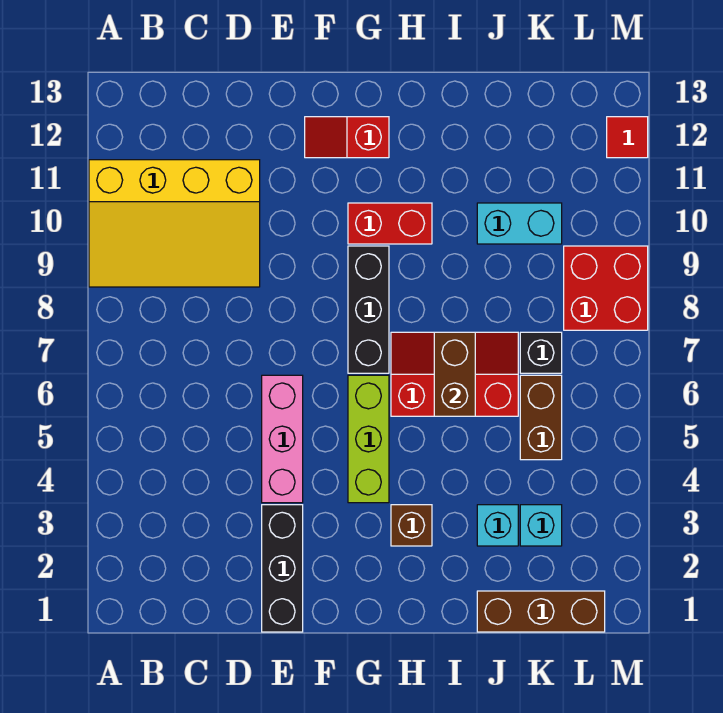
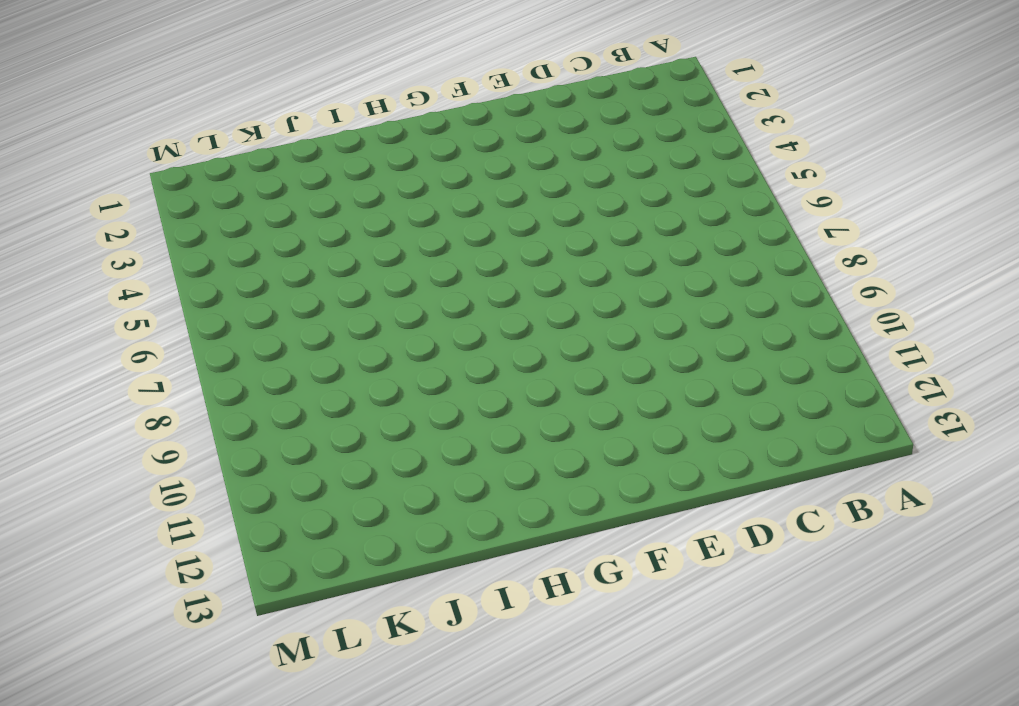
none -> yellow 3x4 slope [89,160,260,287]
none -> black 1x3 brick [262,505,303,632]
none -> pink 1x3 brick [262,375,303,503]

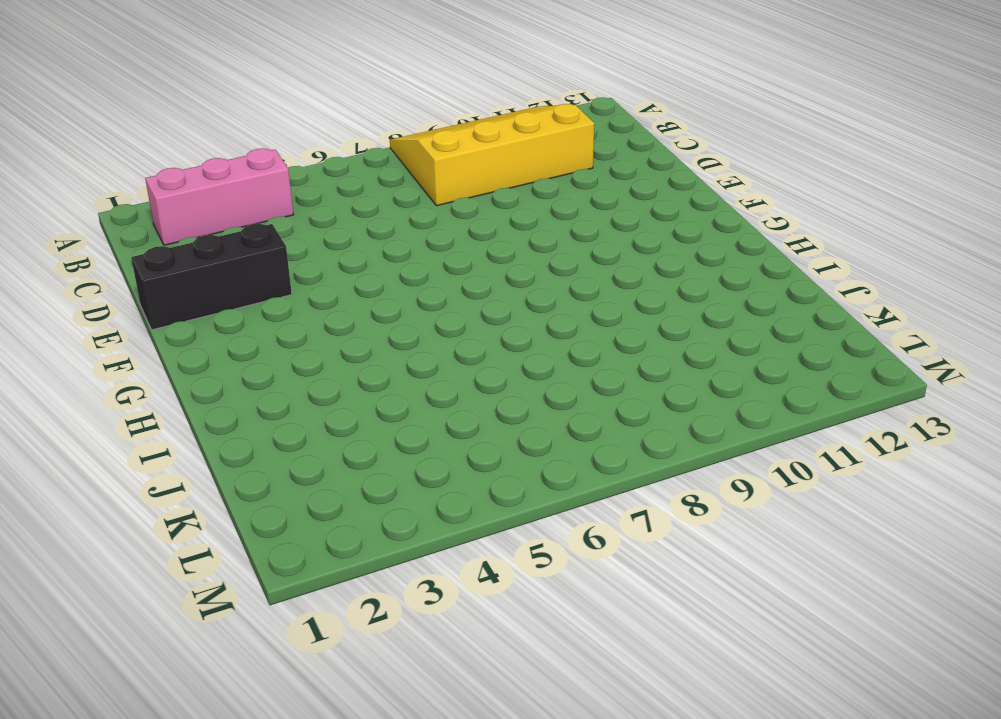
yellow 3x4 slope [390,104,594,206] -> yellow 3x4 slope turned to [89,160,260,287]
pink 1x3 brick [145,148,294,245] -> pink 1x3 brick moved to [262,375,303,503]
none -> red 1x2 slope [305,117,389,158]
none -> lime 1x3 brick [348,375,389,503]
none -> black 1x3 brick [348,246,389,373]

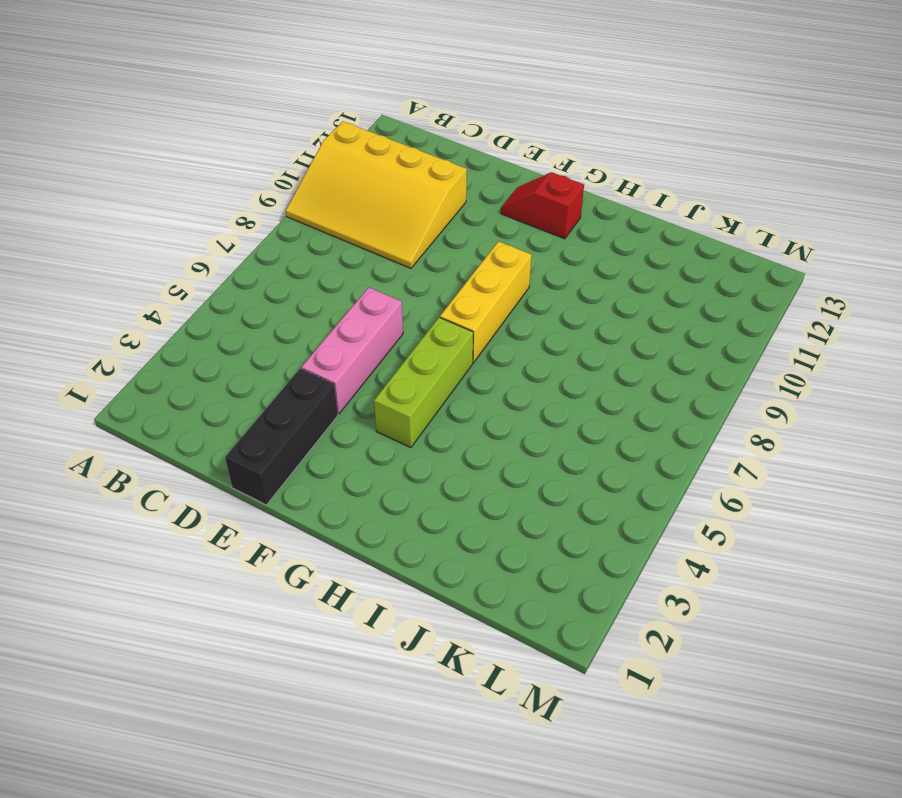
yellow 1x3 brick [440,241,532,363] -> black 1x3 brick [348,246,389,373]
none -> red 1x2 brick [348,203,432,244]
none -> brown 1x1 brick [391,505,432,546]
none -> red 2x3 slope [391,332,518,416]

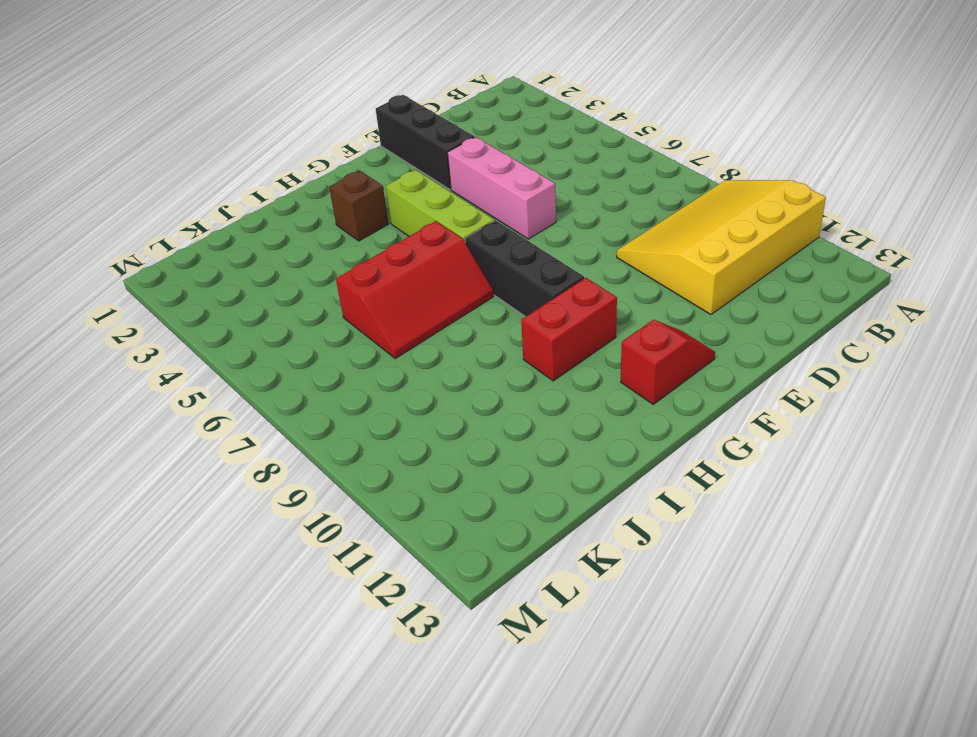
none -> brown 1x3 brick [477,591,605,632]
none -> cyan 1x1 brick [477,505,518,546]
none -> cyan 1x2 brick [477,203,562,244]

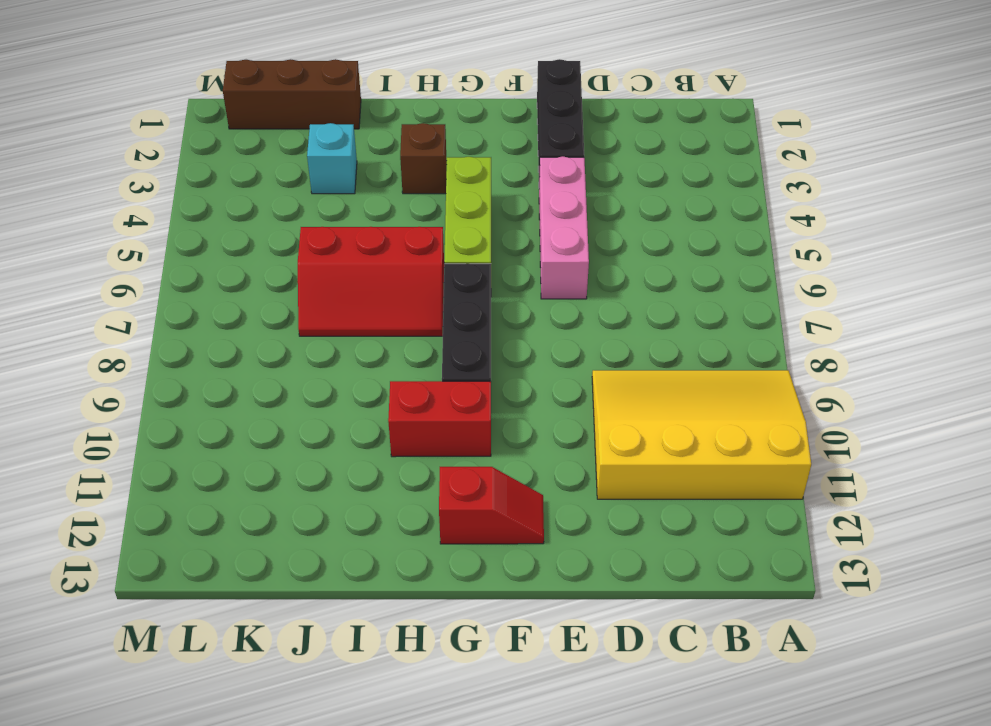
none -> cyan 1x2 brick [477,203,562,244]
none -> cyan 1x1 brick [520,505,562,546]
none -> brown 1x2 brick [520,375,562,460]

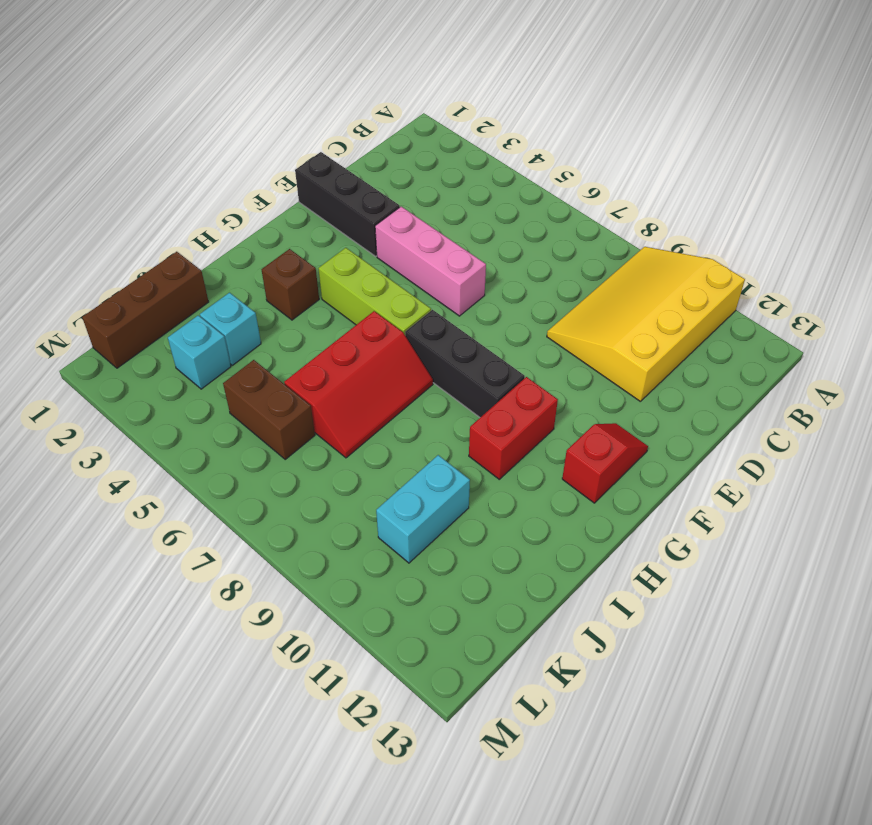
none -> black 1x1 brick [520,332,562,373]
none -> red 2x2 brick [564,246,648,330]
none -> red 1x1 tile [607,117,648,158]

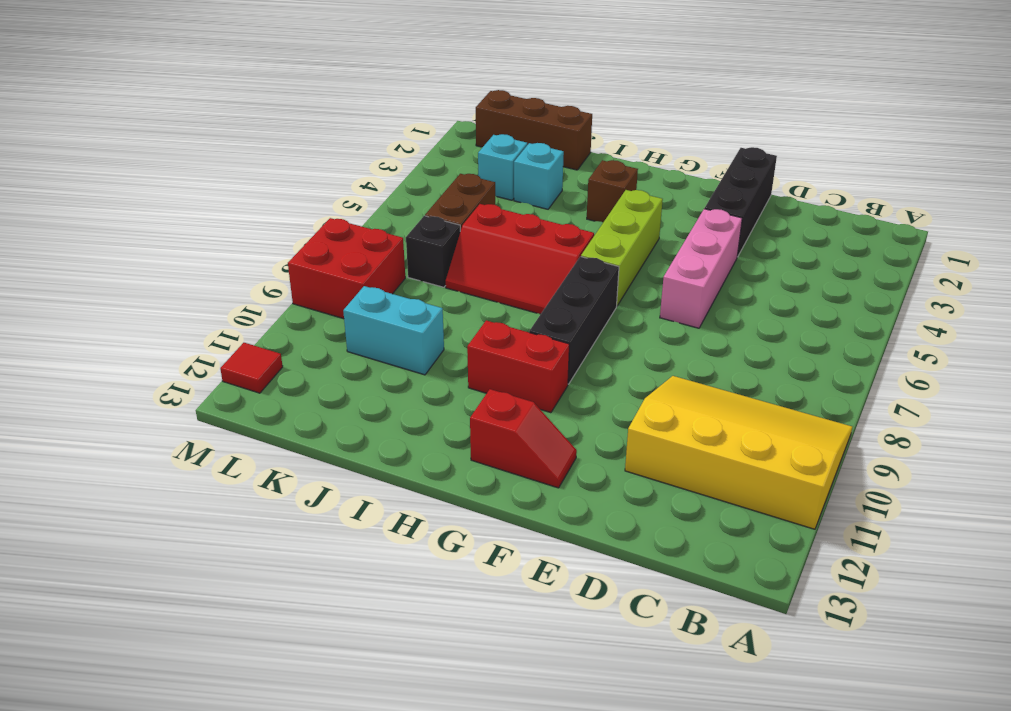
none -> brown 1x2 brick [434,332,475,416]

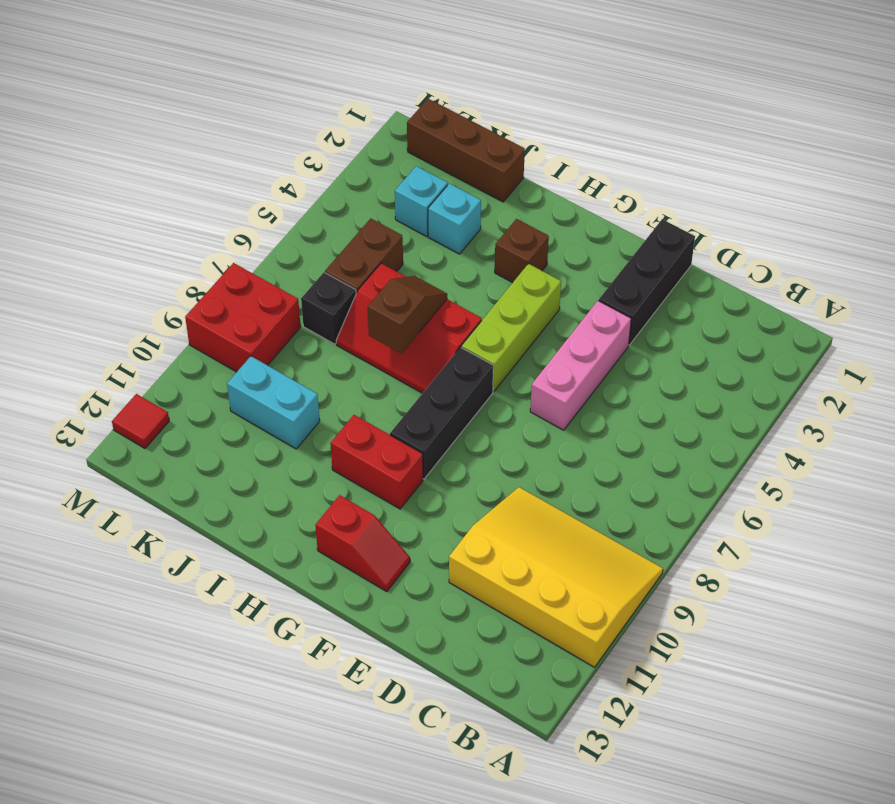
brown 1x2 slope [368,276,447,354] -> brown 1x2 brick [434,332,475,416]

